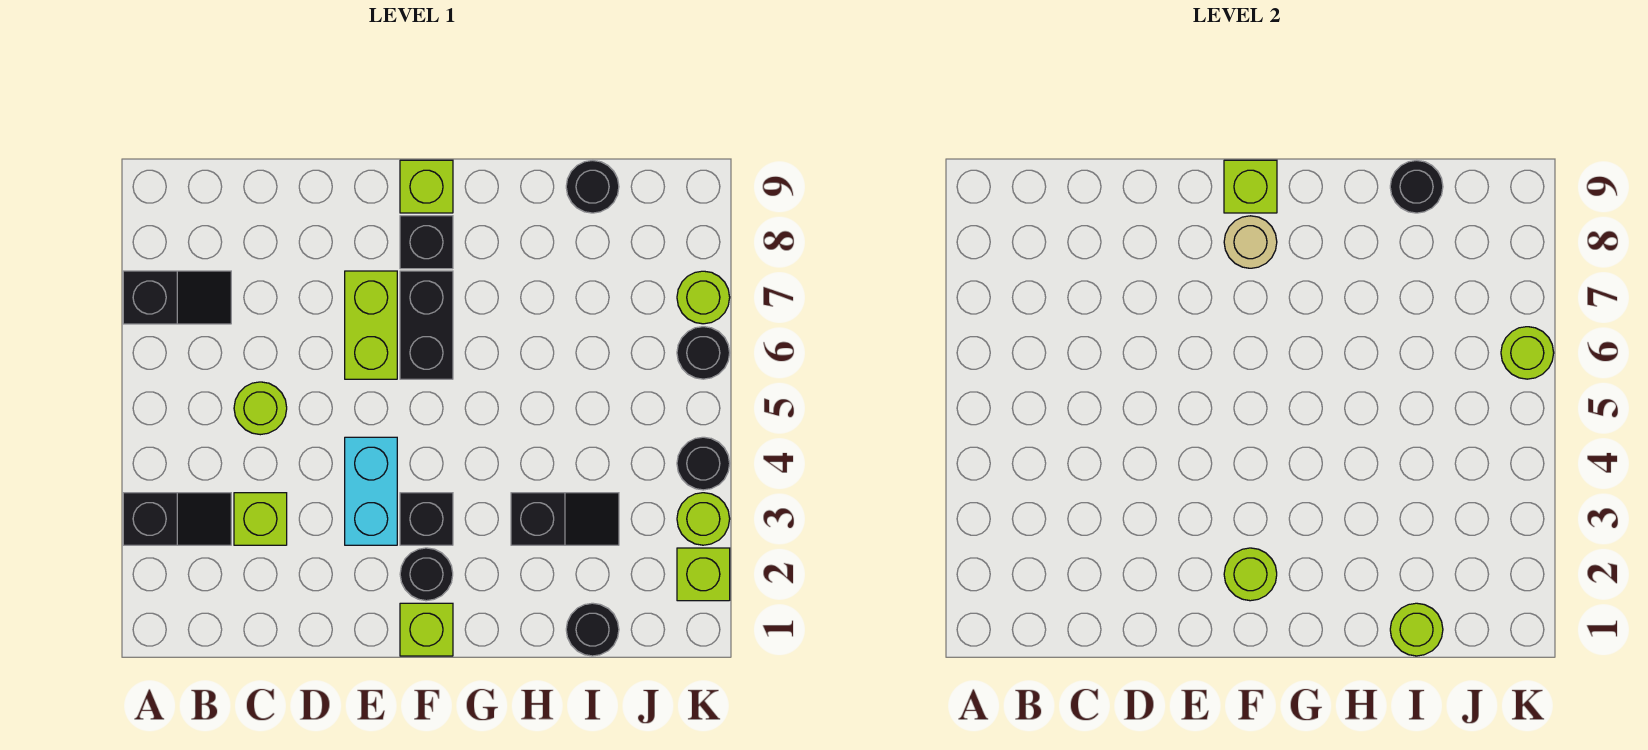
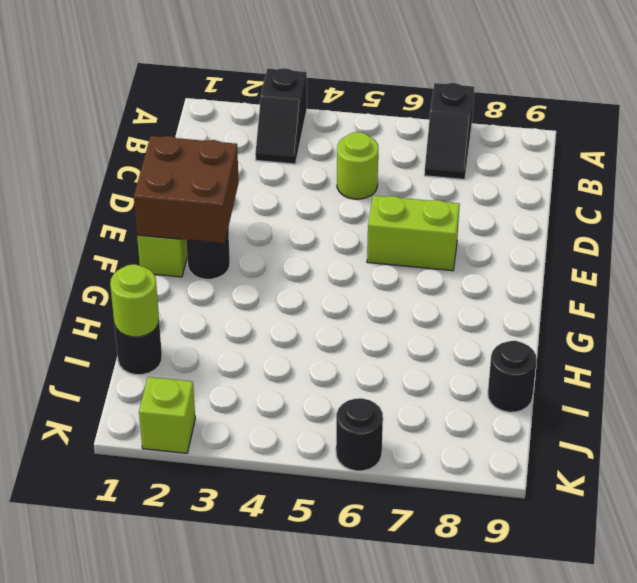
brown 2x2 brick [134,136,239,243] -> lime 1x1 round brick [1224,548,1277,601]
none -> lime 1x1 brick [234,493,287,545]
none -> cyan 1x2 brick [345,437,397,545]
none -> black 1x1 brick [400,493,453,545]

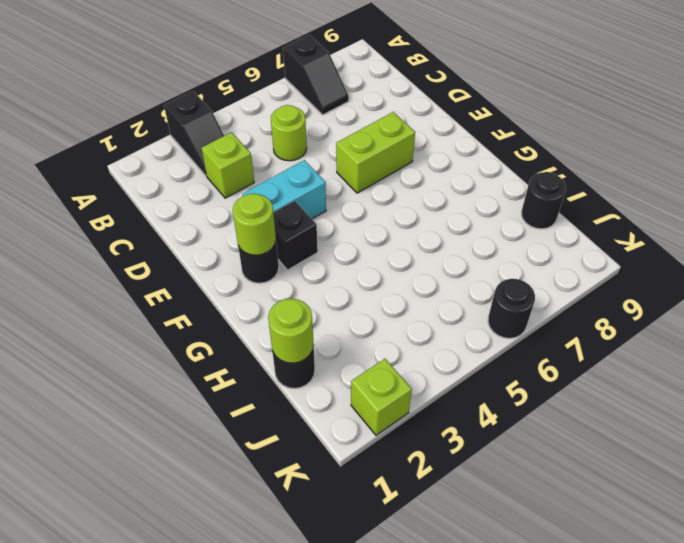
none -> lime 1x1 brick [400,603,453,656]
none -> black 1x2 brick [400,271,453,379]
none -> black 1x1 brick [400,216,453,269]

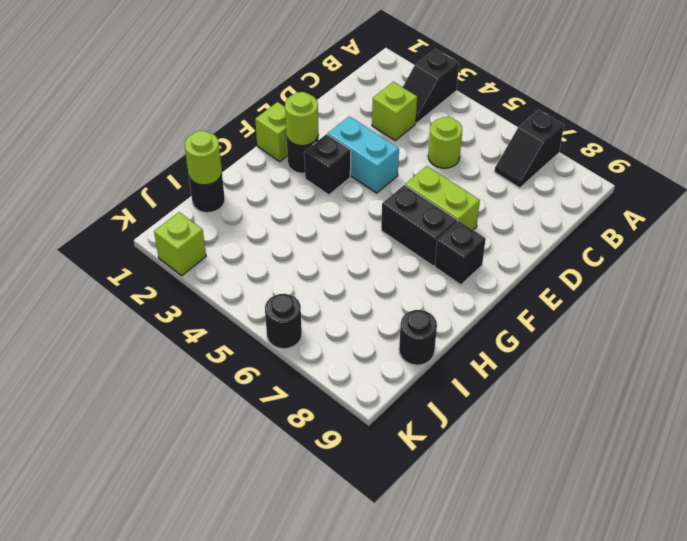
none -> lime 1x1 brick [400,160,453,213]
none -> black 1x2 slope [511,493,619,545]
none -> lime 1x1 round brick [677,493,730,545]

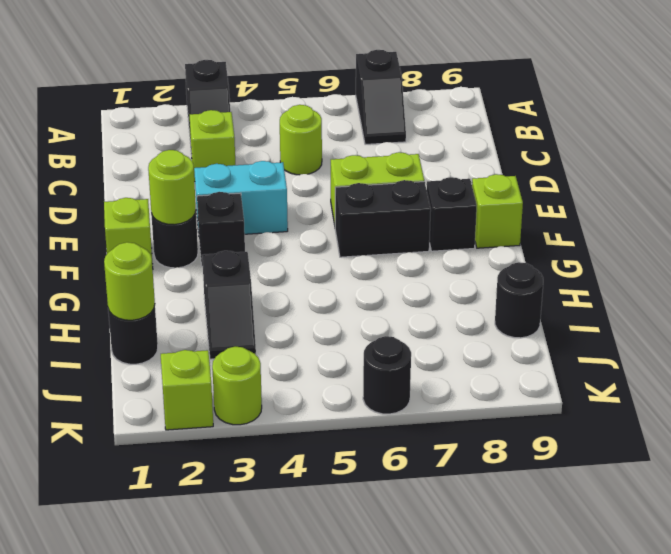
none -> black 1x1 round brick [677,437,730,490]
none -> lime 1x1 round brick [677,271,730,324]
none -> tan 1x1 round brick [1224,216,1277,268]

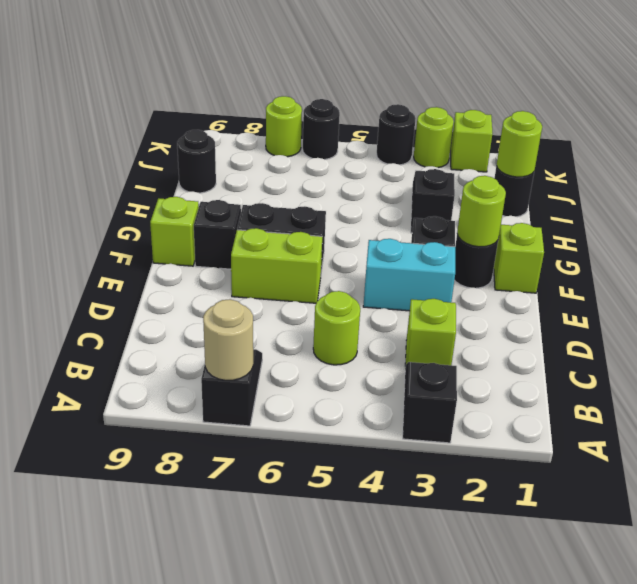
tan 1x1 round brick [203,299,253,380] -> tan 1x1 round brick moved to [1224,216,1277,268]
none -> lime 1x1 brick [1224,160,1277,213]
none -> black 1x1 round brick [1390,160,1443,213]
none -> lime 1x1 round brick [1501,327,1554,379]

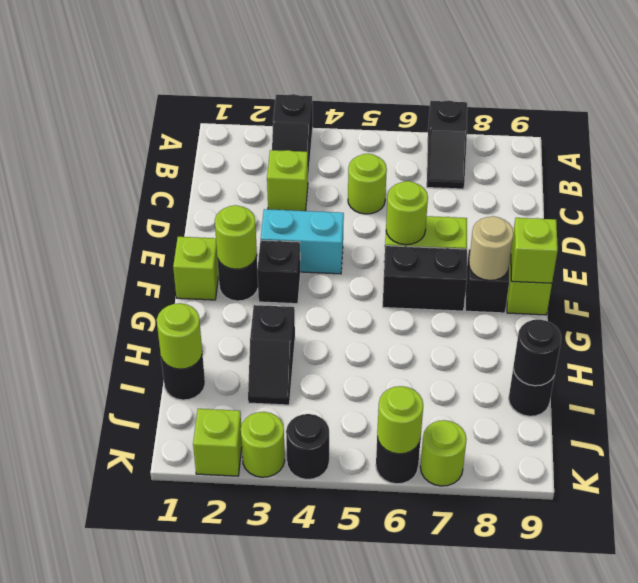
lime 1x1 round brick [386,181,428,245] -> none

